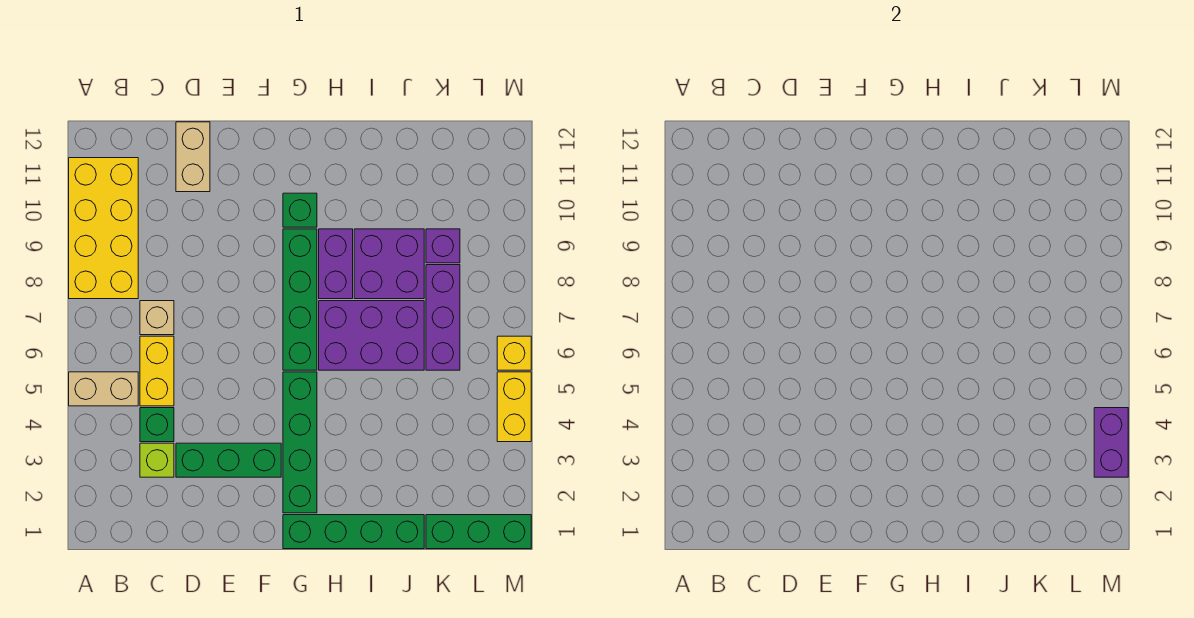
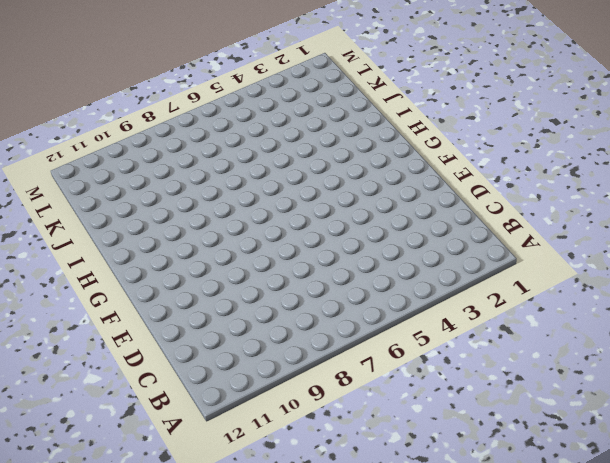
none -> tan 1x2 brick [69,372,138,406]
none -> yellow 2x4 brick [69,158,138,299]
none -> lime 1x1 brick [140,443,174,477]

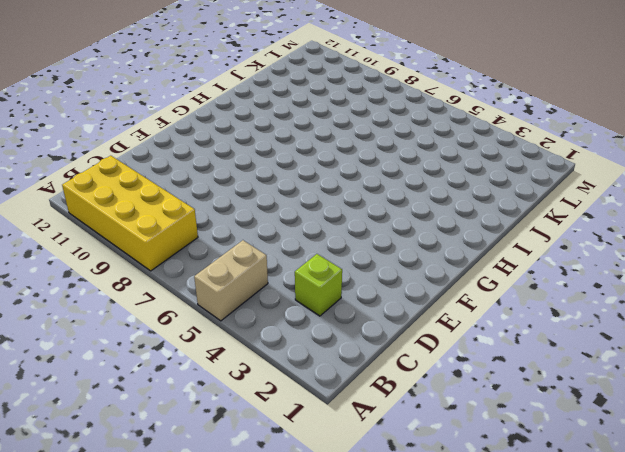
none -> green 1x1 brick [140,408,174,442]
none -> yellow 1x2 brick [140,336,174,406]
none -> tan 1x1 brick [140,301,174,335]

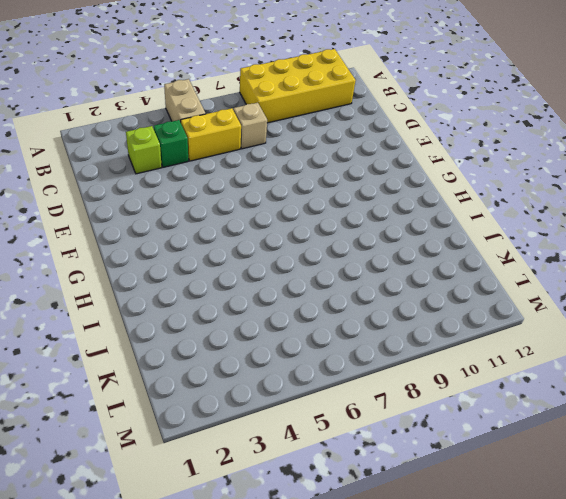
none -> green 1x3 brick [176,443,281,477]
none -> tan 1x2 brick [176,122,210,192]
none -> green 1x4 brick [283,515,424,549]

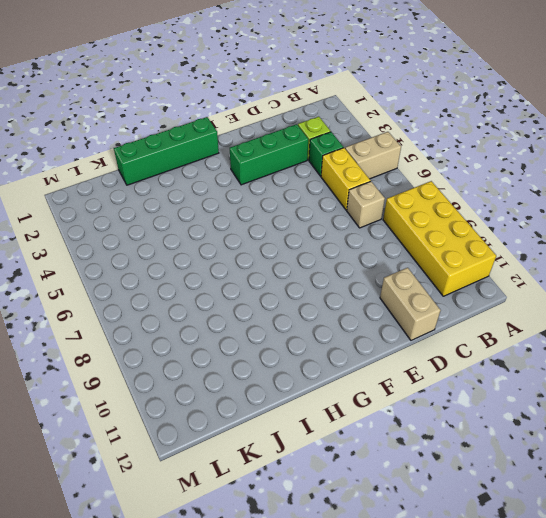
none -> green 1x4 brick [283,372,317,513]
none -> green 1x4 brick [283,229,317,370]
none -> green 1x1 brick [283,193,317,227]

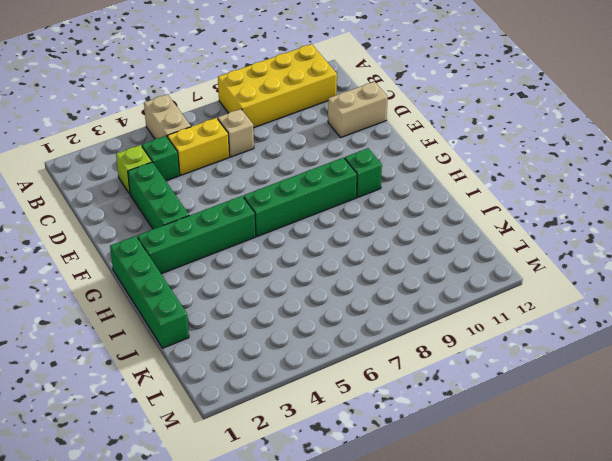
none -> purple 2x3 brick [319,301,424,370]
none -> purple 1x2 brick [319,229,353,299]
none -> purple 2x2 brick [354,229,424,299]

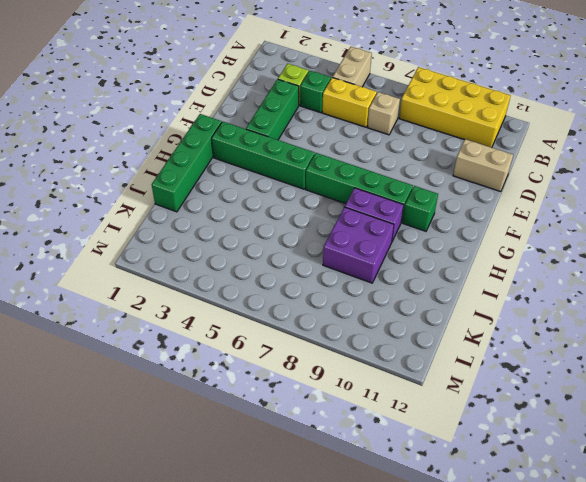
none -> purple 2x3 brick [319,301,424,370]
none -> green 1x3 brick [426,515,531,549]
none -> purple 1x3 brick [426,265,460,370]

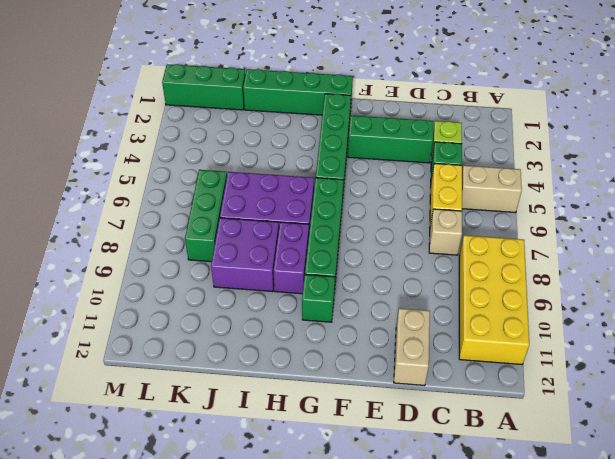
green 1x3 brick [185,170,227,262] -> purple 1x3 brick [426,265,460,370]
none -> purple 1x1 brick [426,229,460,263]
none -> yellow 1x2 brick [497,372,531,442]
none -> yellow 1x1 brick [497,336,531,370]

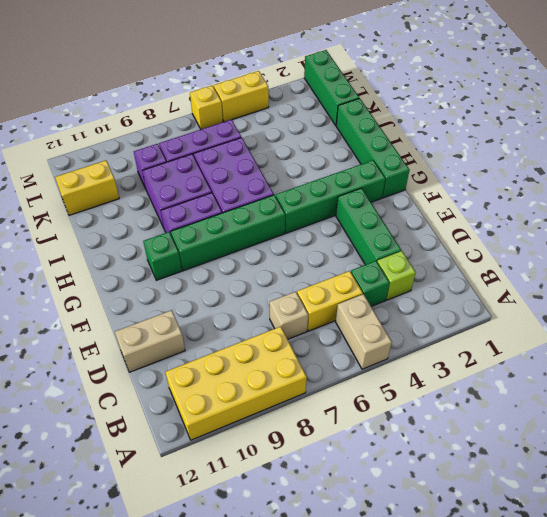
yellow 1x2 brick [55,161,119,215] -> none
none -> purple 1x2 brick [1094,408,1128,477]

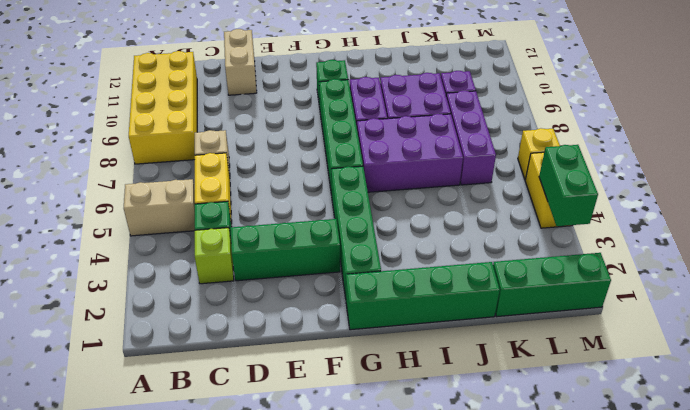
green 1x2 brick [539,145,598,226] -> purple 1x2 brick [1094,408,1128,477]

